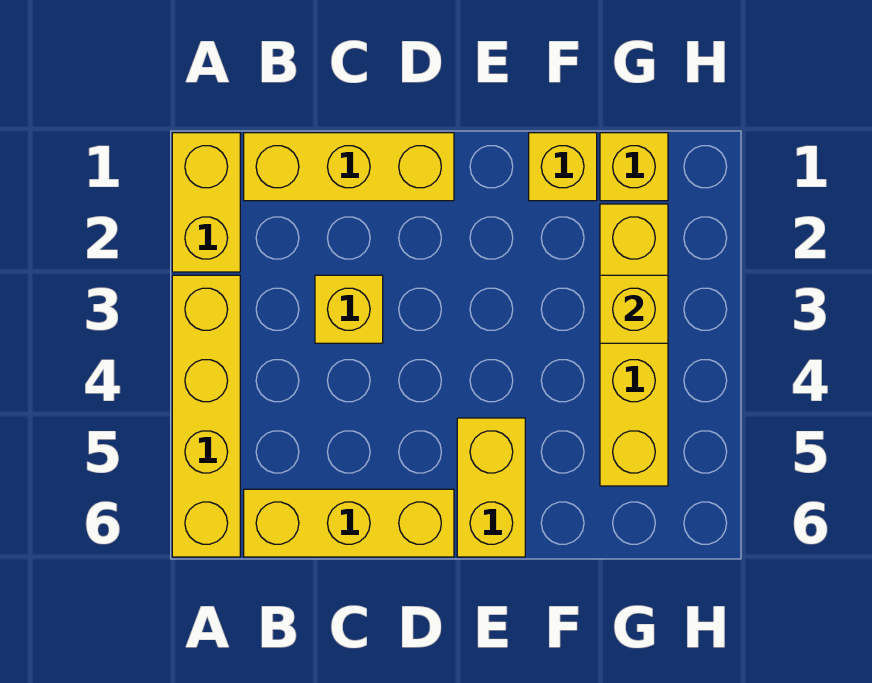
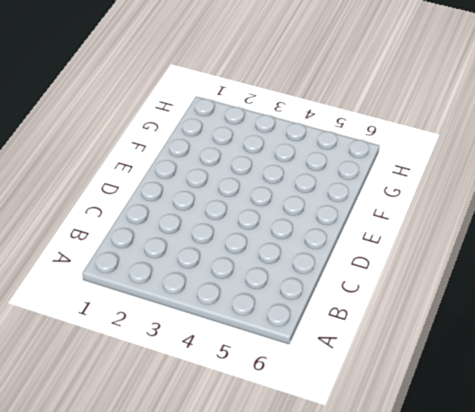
none -> yellow 1x2 brick [172,133,240,272]
none -> yellow 1x4 brick [172,275,240,557]

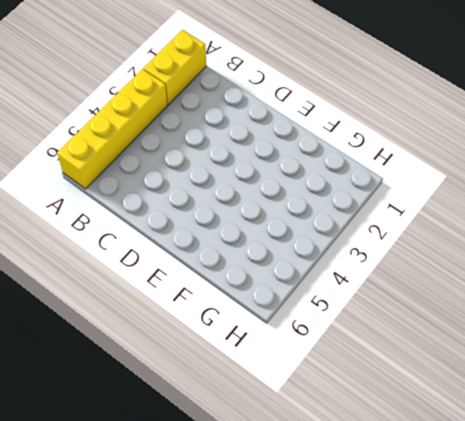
none -> yellow 1x3 brick [244,133,454,201]
none -> yellow 1x3 brick [244,489,454,557]

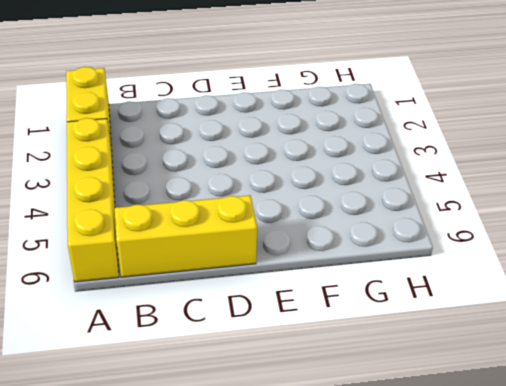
none -> yellow 1x3 brick [244,133,454,201]
none -> yellow 1x1 brick [315,275,383,343]

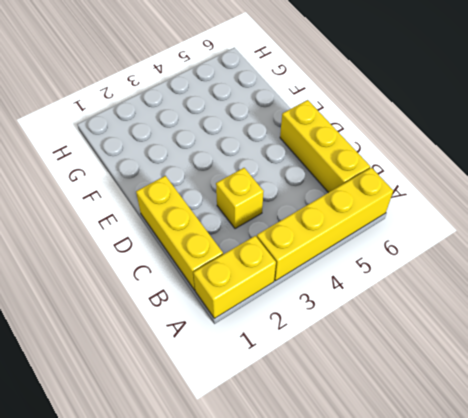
none -> yellow 1x2 brick [457,418,525,557]
none -> yellow 1x1 brick [529,133,597,201]

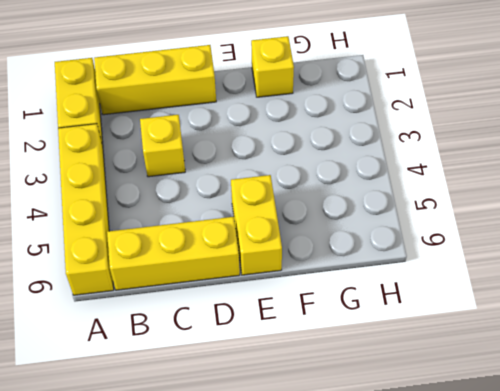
none -> yellow 1x1 brick [600,133,668,201]
none -> yellow 1x4 brick [600,204,668,486]

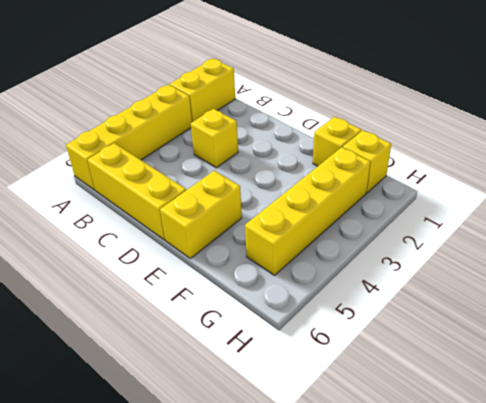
none -> yellow 1x3 brick [244,133,454,201]
none -> yellow 1x1 brick [600,275,668,343]

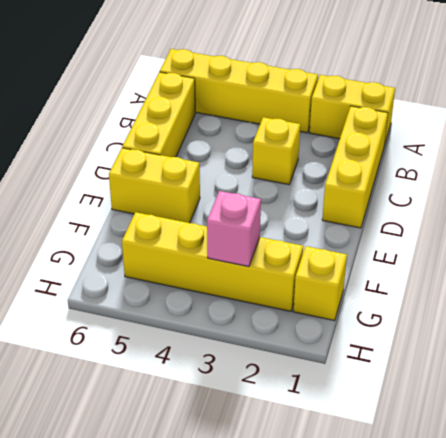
pink 1x1 brick [207,191,261,267] -> yellow 1x1 brick [600,275,668,343]
none -> yellow 1x1 brick [529,133,597,201]

